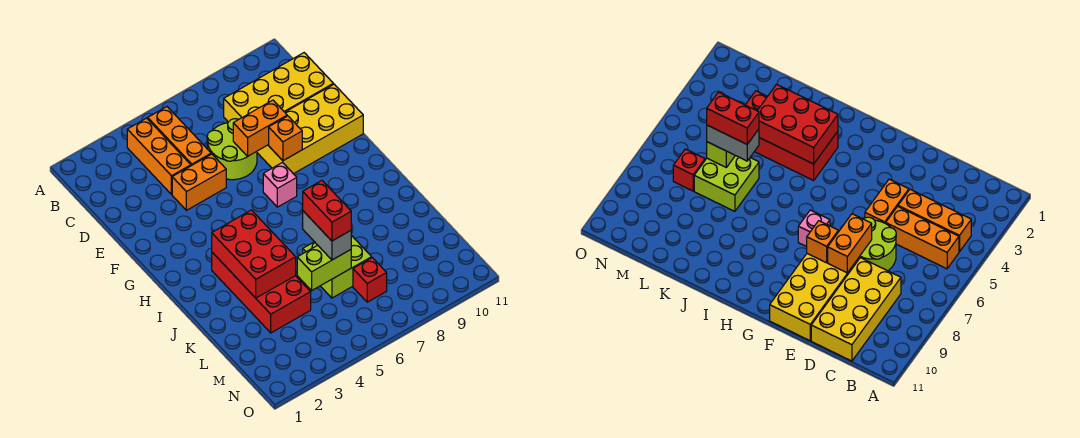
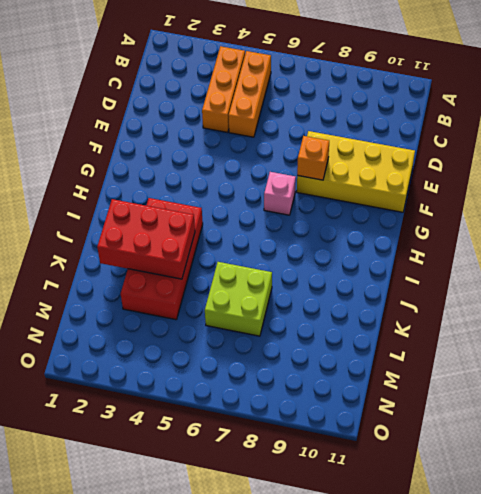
red 2x3 brick [97,199,195,279] -> red 2x3 brick turned to [212,210,296,298]
none -> yellow 2x4 brick [224,53,333,122]
none -> lime 2x2 round brick [207,119,257,180]
none -> orange 1x2 brick [172,154,226,210]

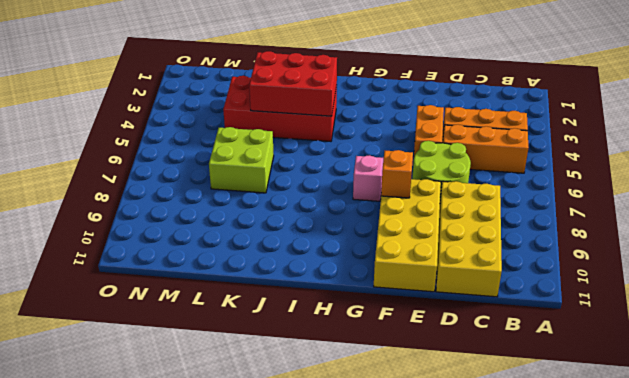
none -> red 1x1 brick [353,258,387,302]
none -> orange 1x2 brick [233,100,287,157]
none -> lime 1x2 brick [297,245,351,291]

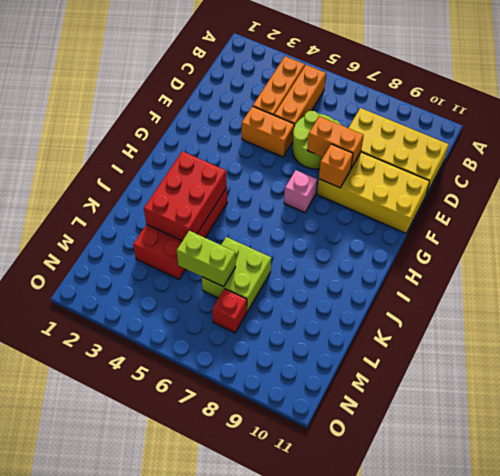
none -> grey 1x2 brick [302,211,351,260]
none -> red 1x2 brick [302,181,351,241]

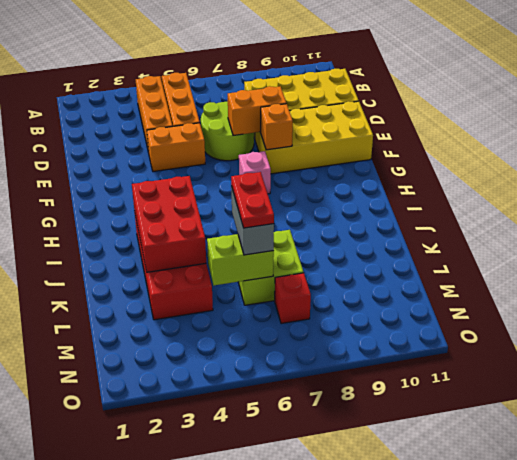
red 1x2 plate [231,172,274,228] -> red 1x2 brick [302,181,351,241]

